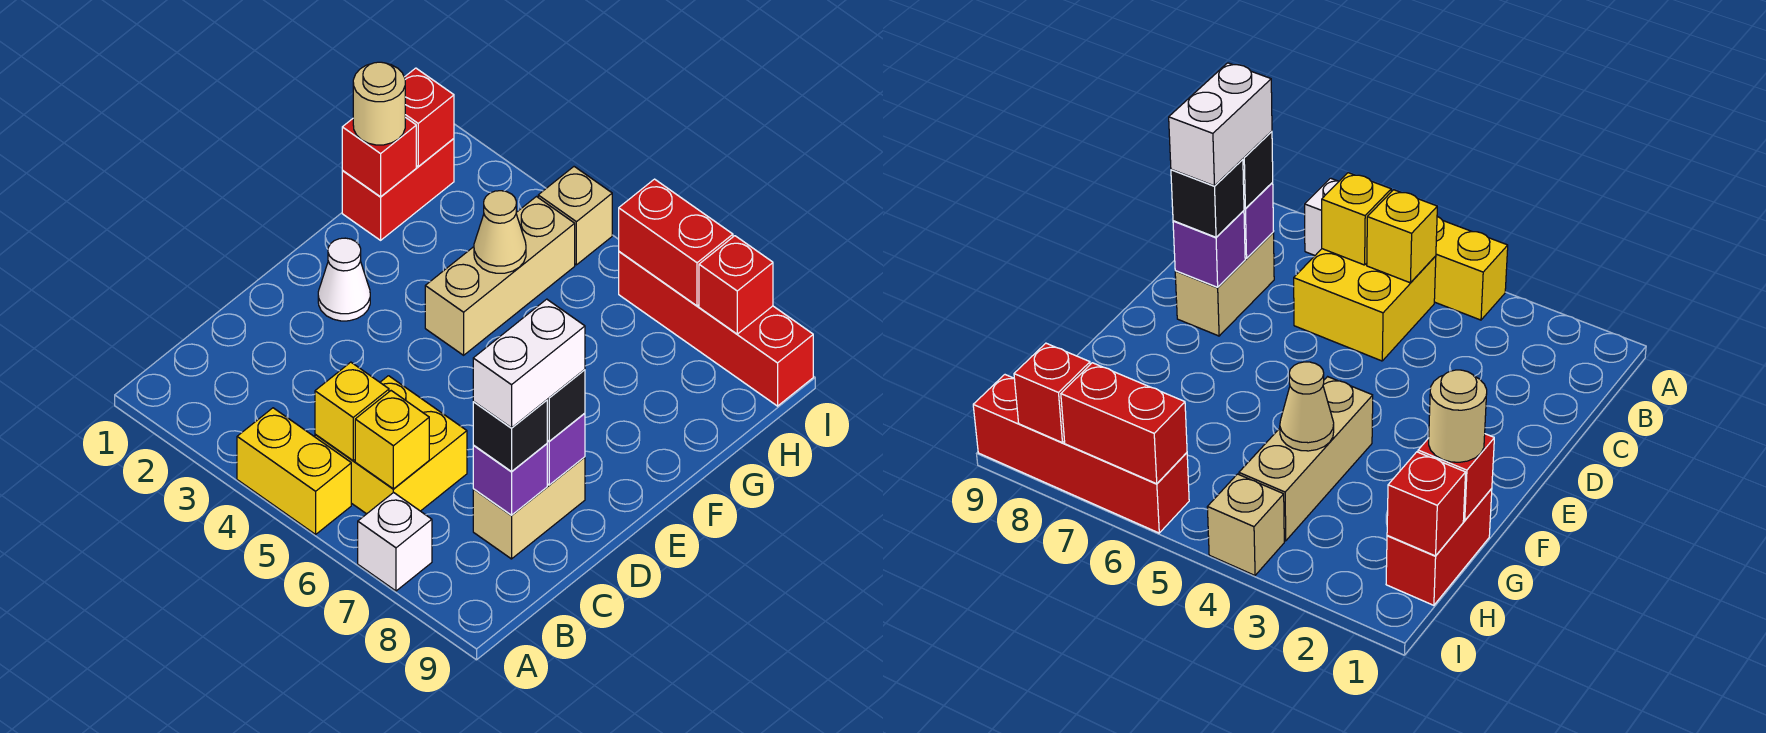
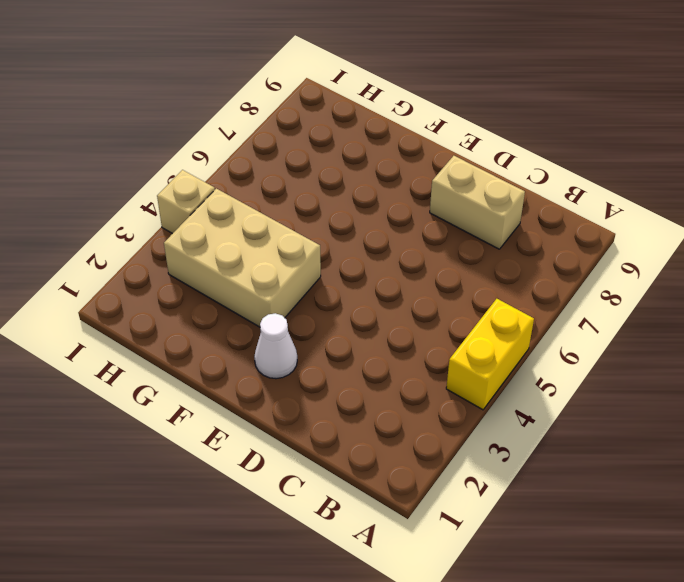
tan 2x3 brick [164,189,321,327] -> tan 1x3 brick [425,197,575,355]
none -> white 1x1 brick [358,492,432,591]
none -> yellow 2x2 brick [315,376,467,514]
none -> red 1x2 brick [342,139,454,240]

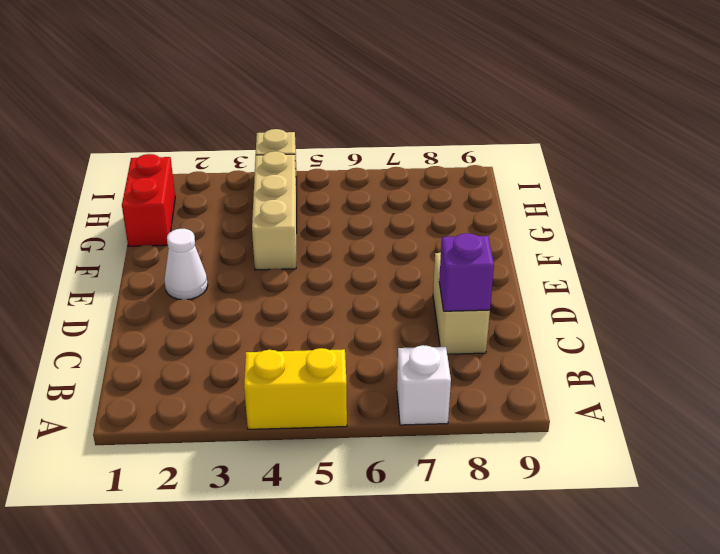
none -> yellow 2x2 brick [315,376,467,514]
none -> red 1x4 brick [619,252,813,406]
none -> yellow 1x1 brick [315,362,389,460]

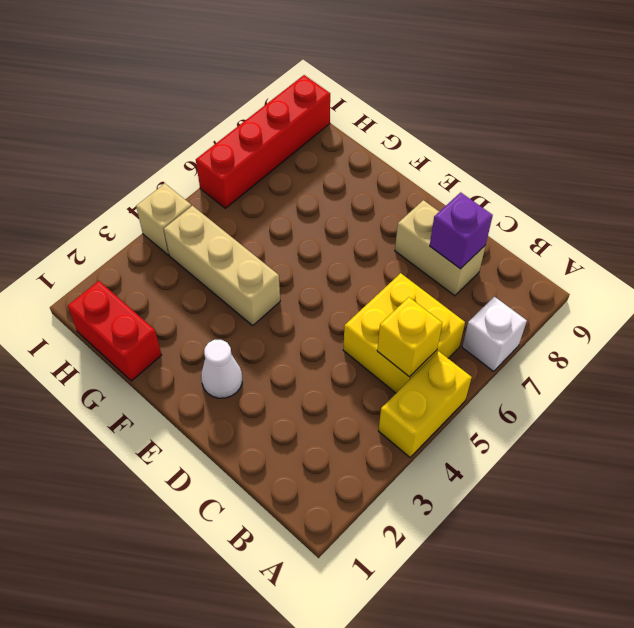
none -> yellow 1x1 brick [355,391,429,489]
none -> purple 1x1 brick [547,413,585,485]
none -> red 1x1 brick [342,117,416,197]

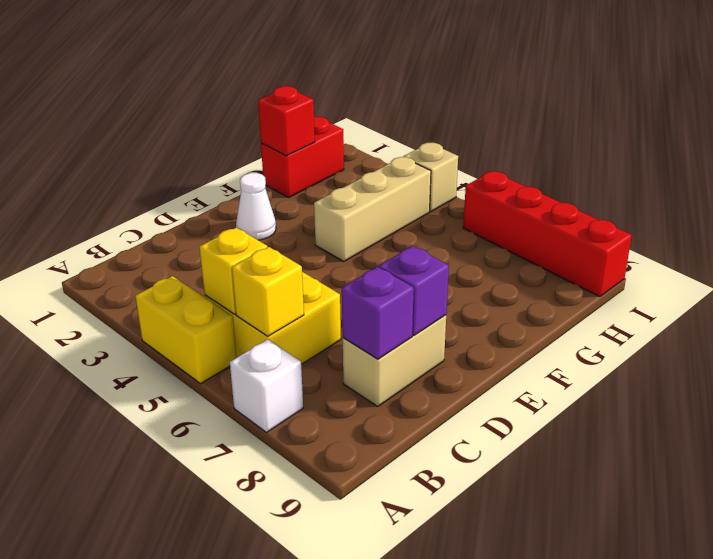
none -> tan 1x1 cone [474,191,526,273]
none -> red 1x1 brick [405,68,454,167]
none -> red 1x2 brick [619,179,733,306]

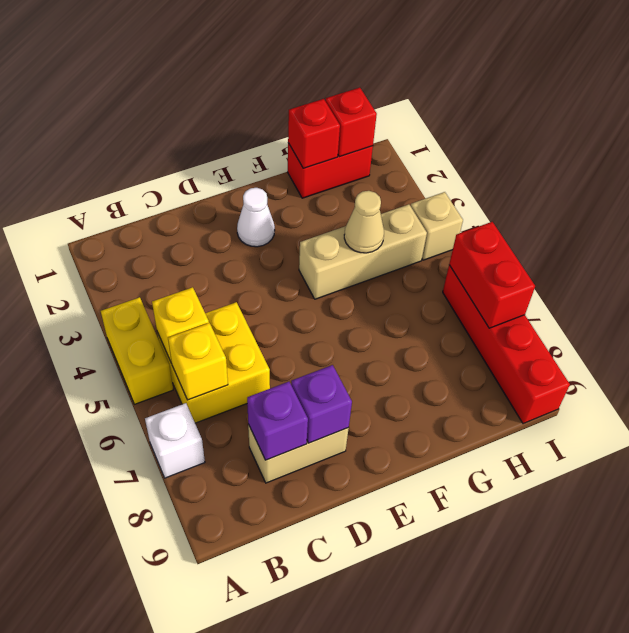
none -> red 1x1 brick [699,236,773,334]
none -> black 1x1 brick [473,400,547,472]
none -> black 1x1 brick [547,370,585,441]

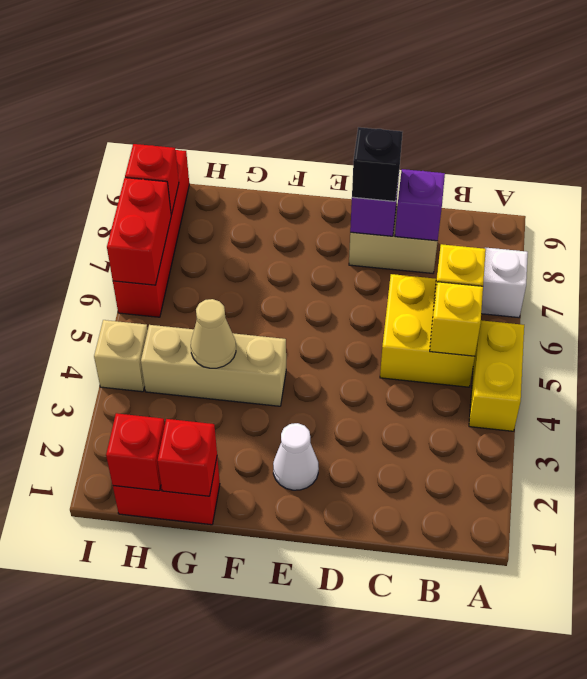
none -> black 1x1 brick [473,400,547,472]
none -> tan 1x1 round brick [353,62,405,145]
none -> white 1x2 brick [473,299,585,428]

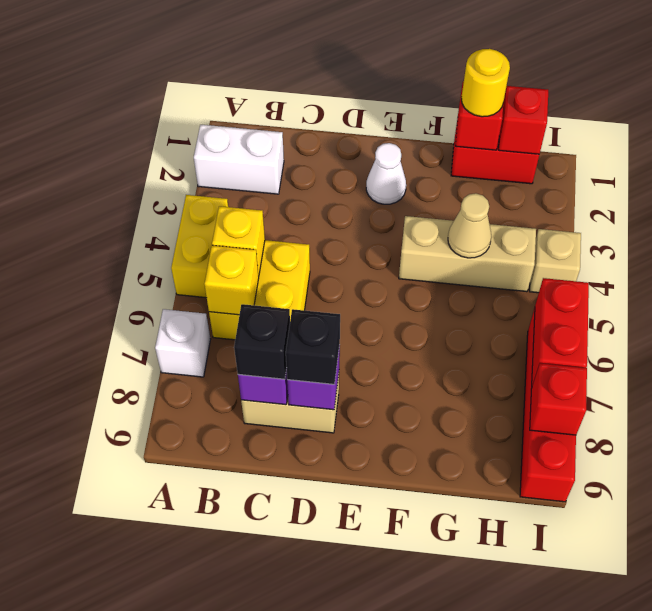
white 1x2 brick [194,125,284,194] -> white 1x2 brick moved to [473,299,585,428]
yellow 1x1 round brick [461,49,510,117] -> tan 1x1 round brick [353,62,405,145]

